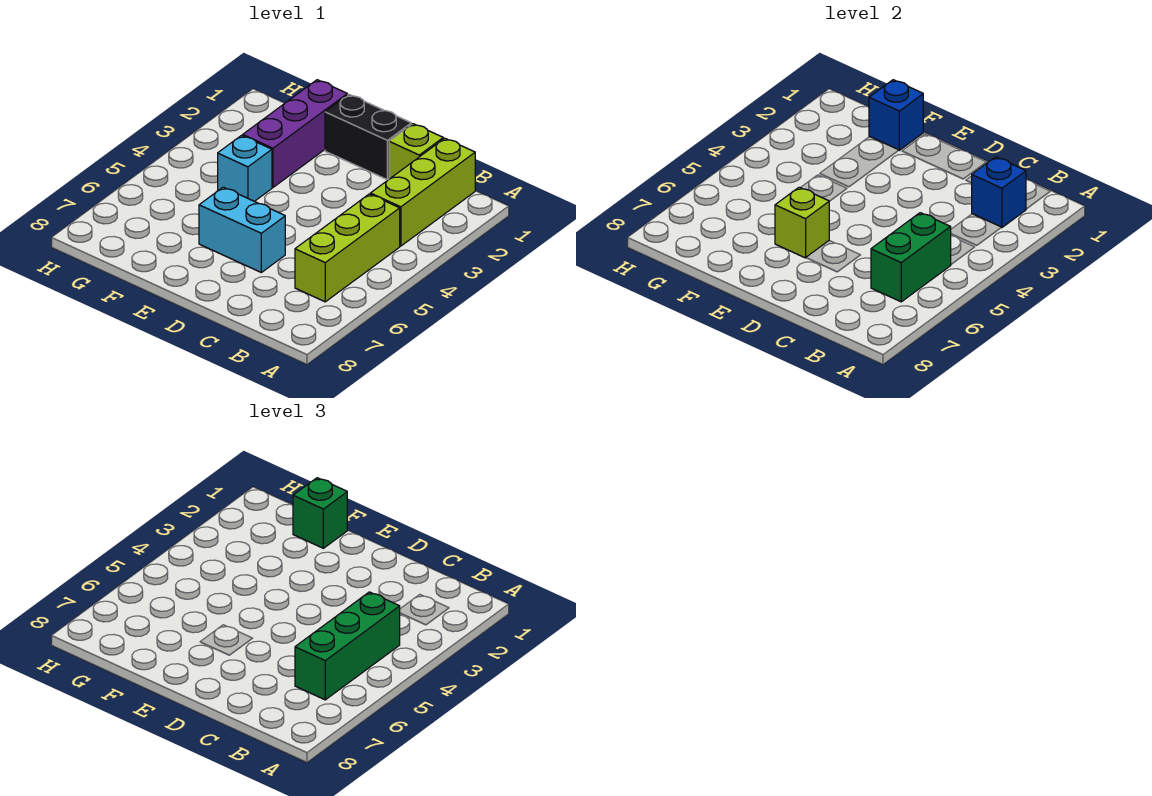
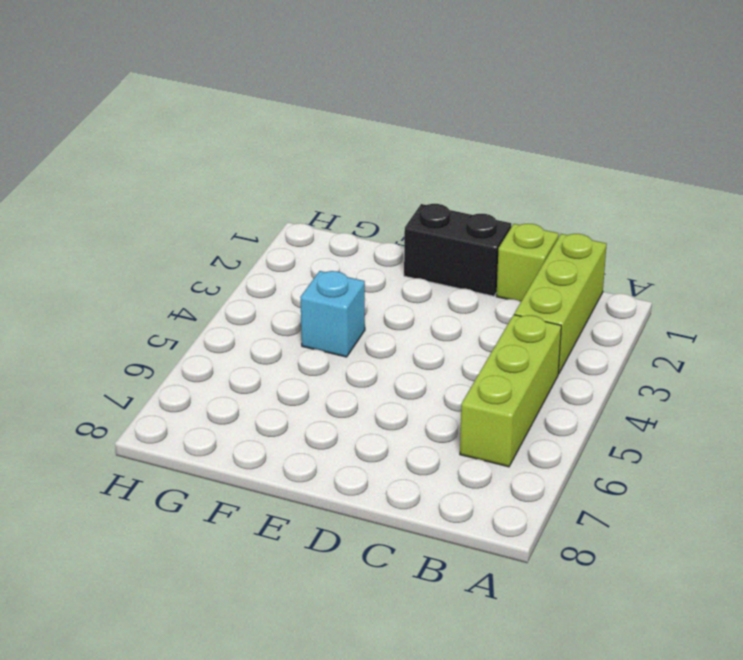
none -> cyan 1x2 brick [199,187,285,272]
none -> purple 1x3 brick [243,80,347,187]
none -> blue 1x1 brick [972,157,1026,227]

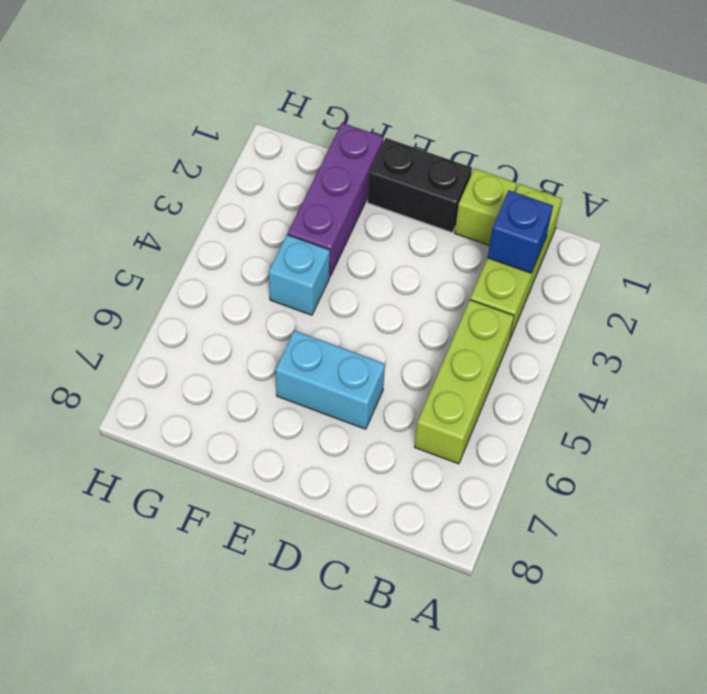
none -> green 1x2 brick [871,213,951,302]
none -> lime 1x1 brick [775,187,829,258]
none -> blue 1x1 brick [869,80,923,150]

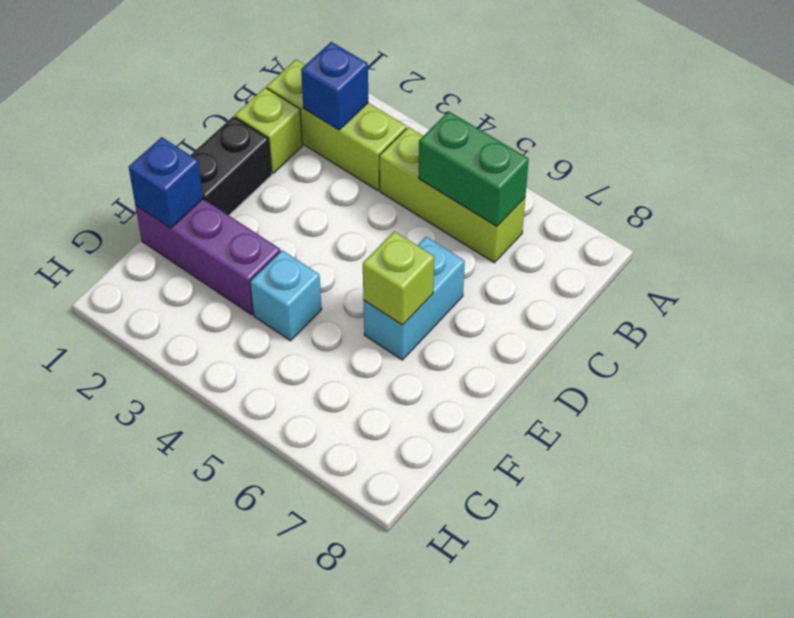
none -> green 1x3 brick [295,592,400,700]
none -> green 1x1 brick [293,478,347,548]

